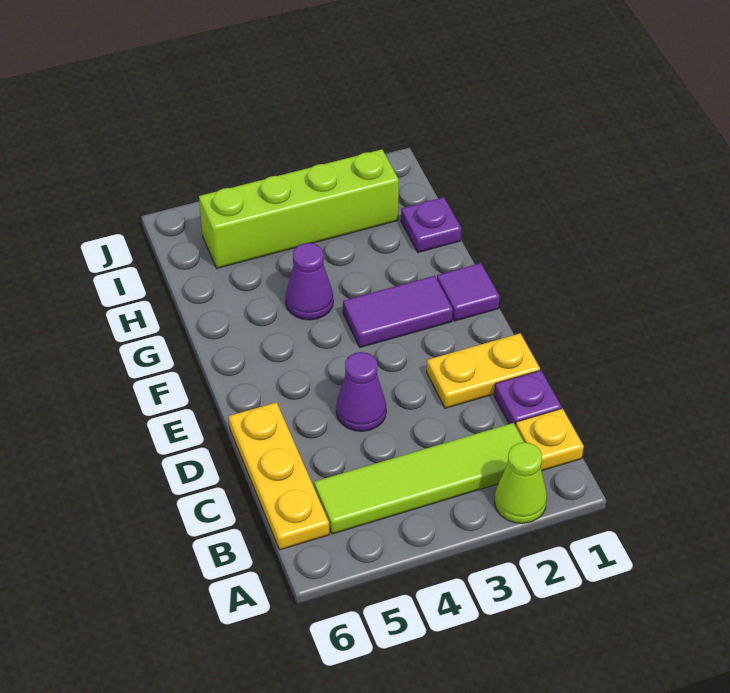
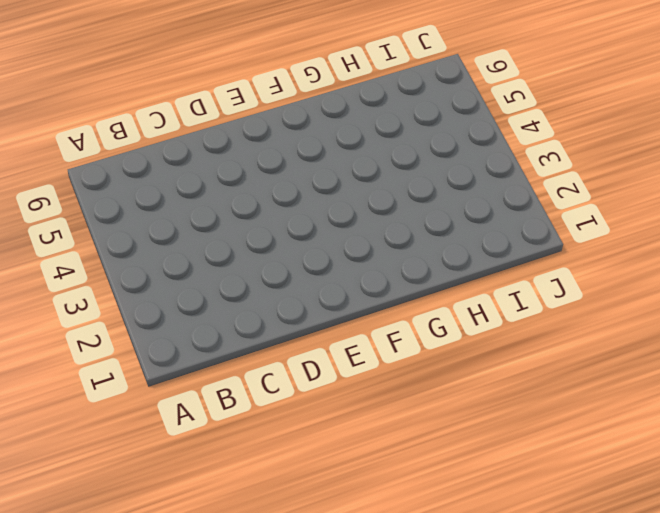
none -> lime 1x1 cone [494,442,547,524]
none -> yellow 1x1 plate [516,408,584,471]
none -> lime 1x4 tile [314,423,524,534]

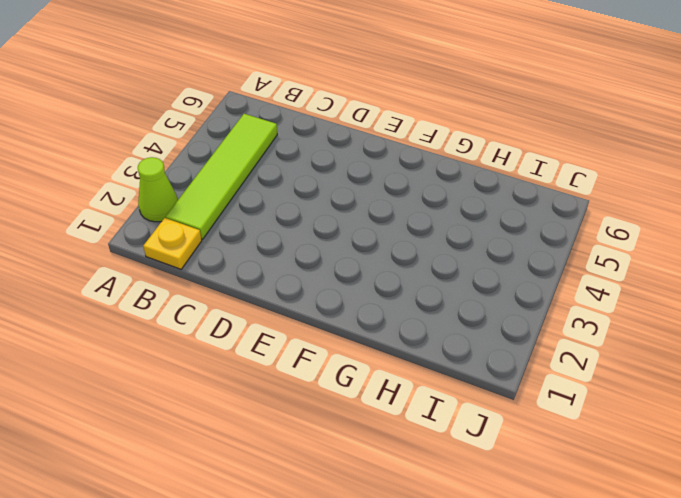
none -> yellow 1x3 plate [229,402,329,550]
none -> purple 1x1 plate [494,370,561,426]
none -> yellow 1x2 plate [427,333,540,408]

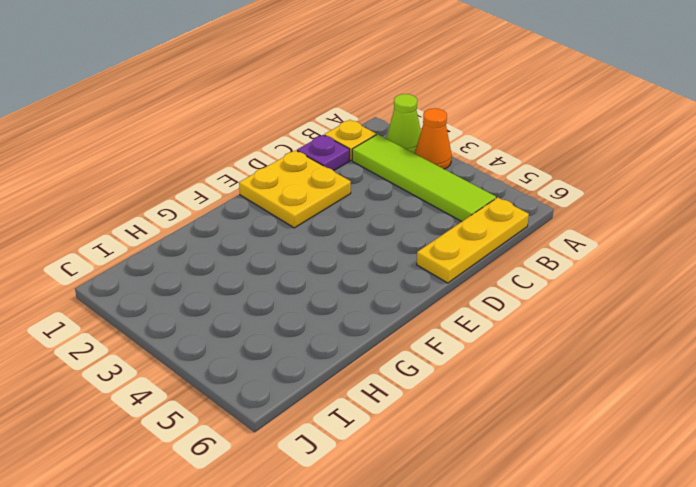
orange 1x1 cone [415,108,452,169] -> none
yellow 2x2 plate [239,150,351,228] -> yellow 1x2 plate [427,333,540,408]
none -> purple 1x1 cone [336,352,386,431]
none -> purple 1x1 tile [437,263,499,321]
none -> purple 1x2 tile [343,276,453,347]

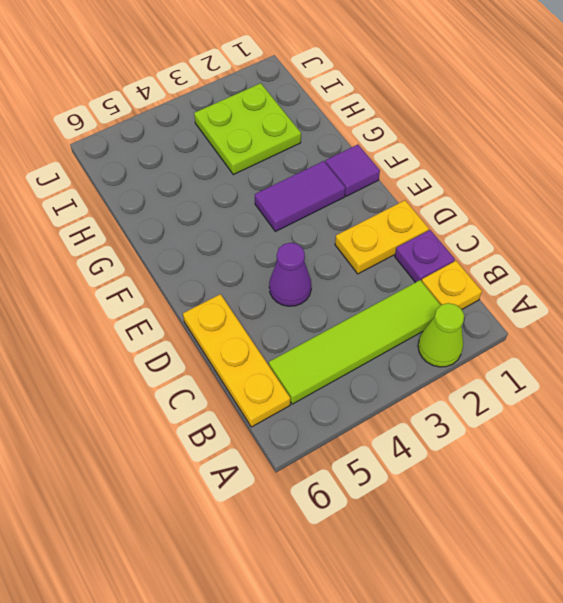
lime 2x2 plate [194,83,301,175] -> lime 1x4 brick [199,149,399,268]
none -> purple 1x1 cone [286,243,333,320]
none -> purple 1x1 plate [401,197,461,252]

